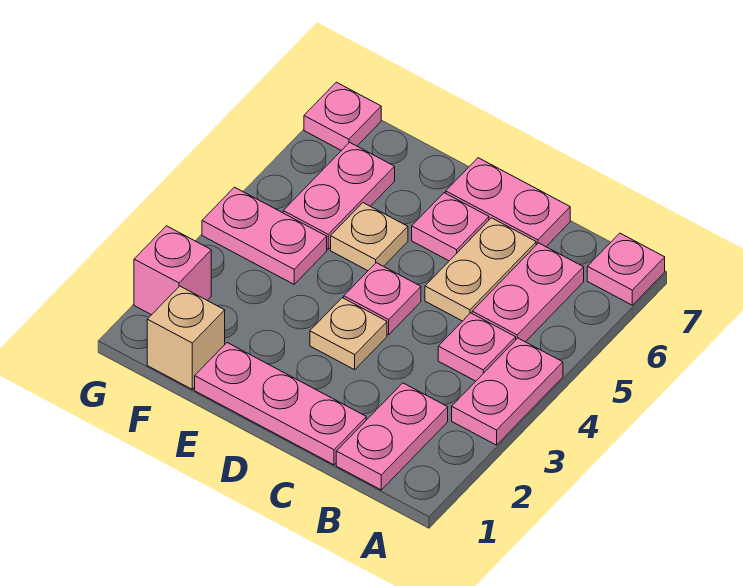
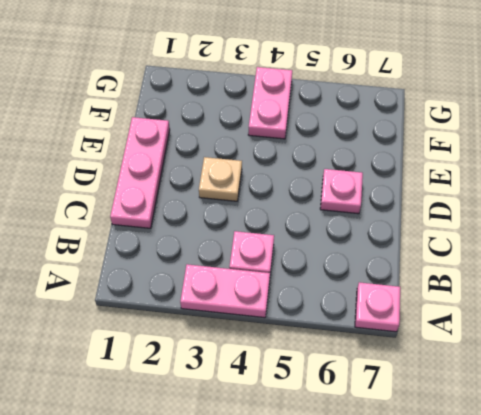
none -> pink 1x2 plate [336,383,448,490]
none -> pink 1x2 plate [472,243,584,342]
none -> tan 1x2 plate [425,218,536,321]

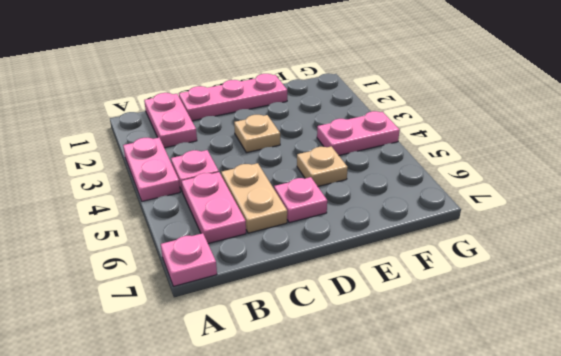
none -> pink 1x2 plate [446,158,570,247]
none -> pink 1x1 plate [344,263,421,335]
none -> tan 1x1 brick [147,286,225,389]

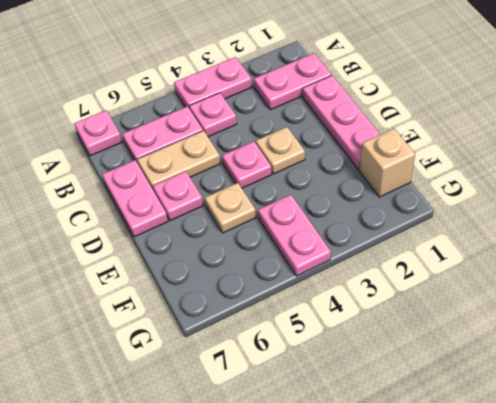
none -> pink 1x2 plate [283,142,395,249]
none -> pink 1x1 brick [134,226,211,315]
none -> pink 1x1 plate [304,82,381,151]

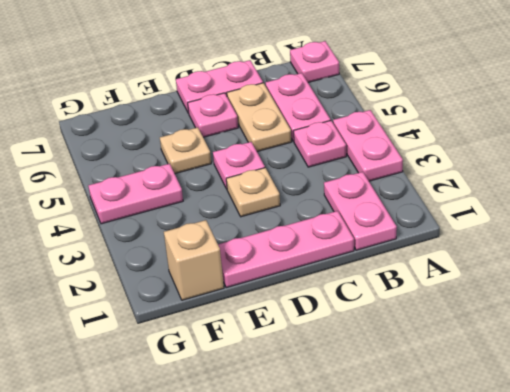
none -> pink 1x2 plate [283,142,395,249]
none -> pink 1x1 brick [134,226,211,315]
none -> pink 1x1 plate [304,82,381,151]

